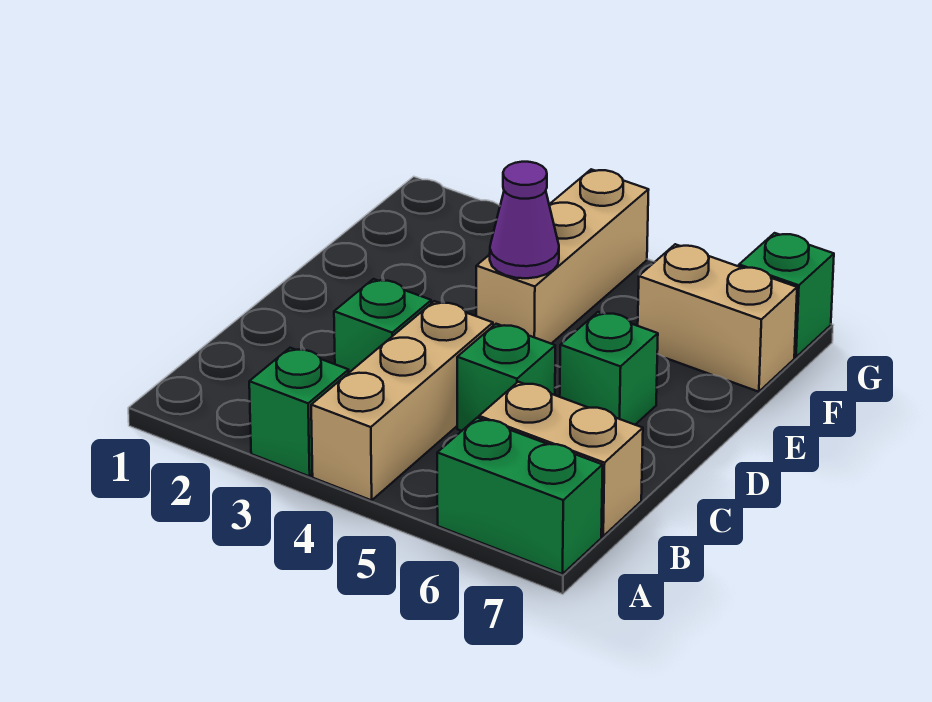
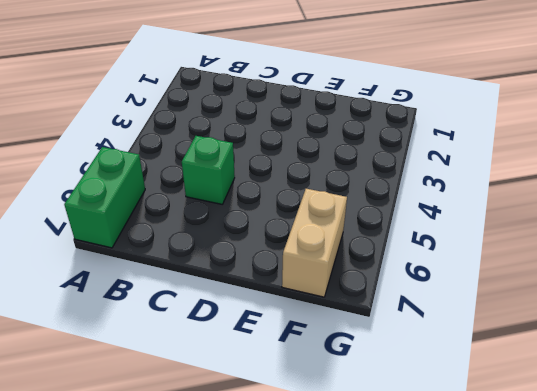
none -> green 1x1 brick [249,348,349,476]
none -> tan 1x3 brick [311,301,493,500]

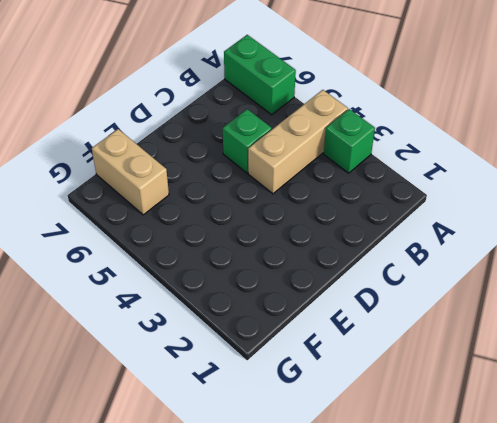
none -> tan 1x2 brick [479,382,643,536]
none -> green 1x1 brick [334,279,431,372]

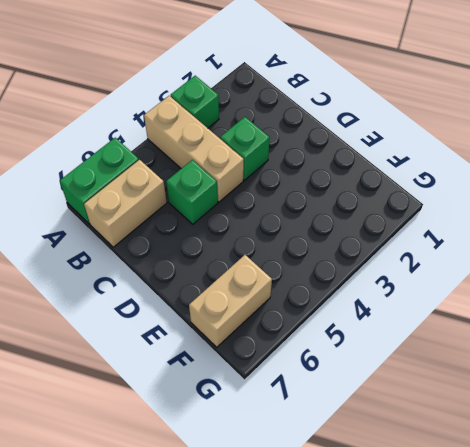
none -> green 1x1 brick [560,312,658,425]
none -> tan 1x3 brick [476,169,648,344]

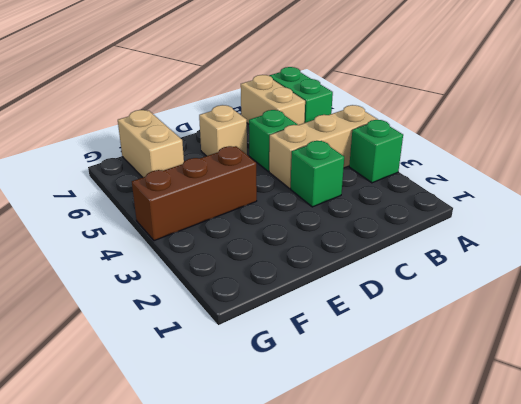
tan 1x1 brick [199,105,247,156] -> green 1x1 brick [560,312,658,425]
brown 1x3 brick [132,146,257,241] -> tan 1x3 brick [476,169,648,344]
none -> green 1x1 brick [739,233,834,357]
none -> purple 1x1 cone [490,162,559,278]

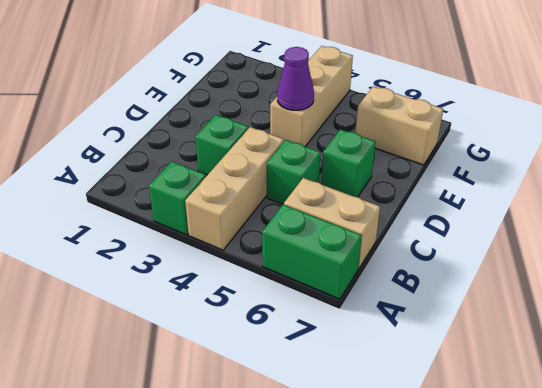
none -> green 1x1 brick [739,233,834,357]

